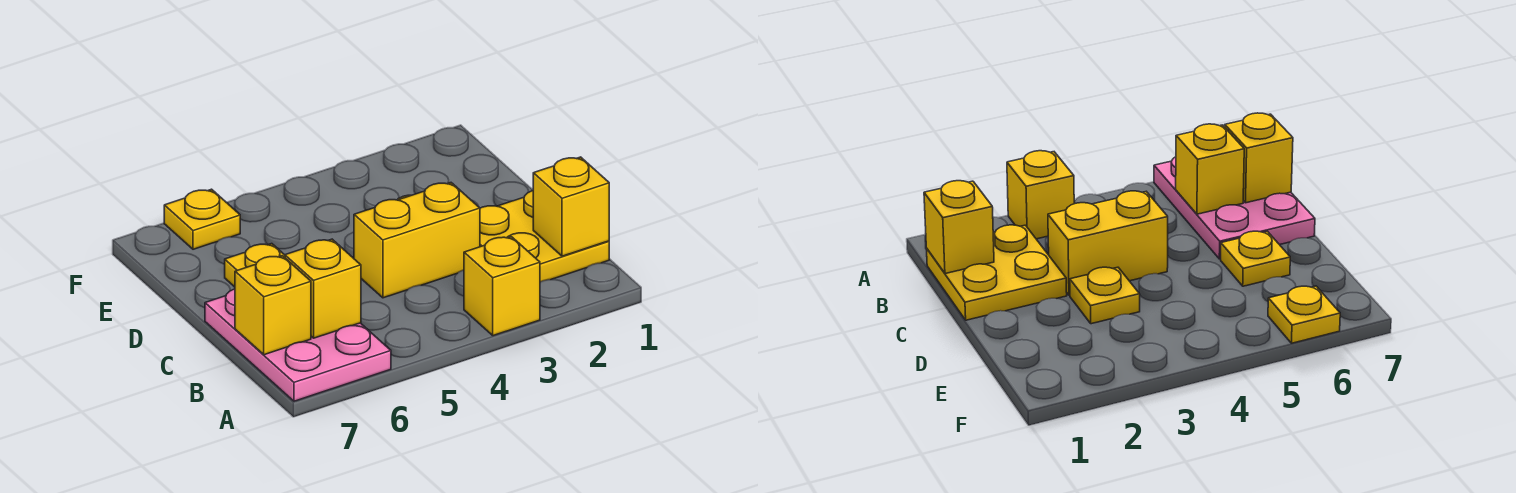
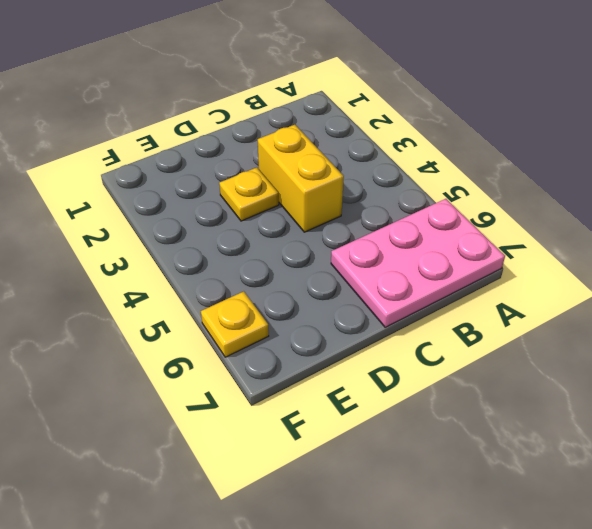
none -> yellow 1x1 brick [464,237,540,336]
none -> yellow 2x2 plate [480,191,609,282]

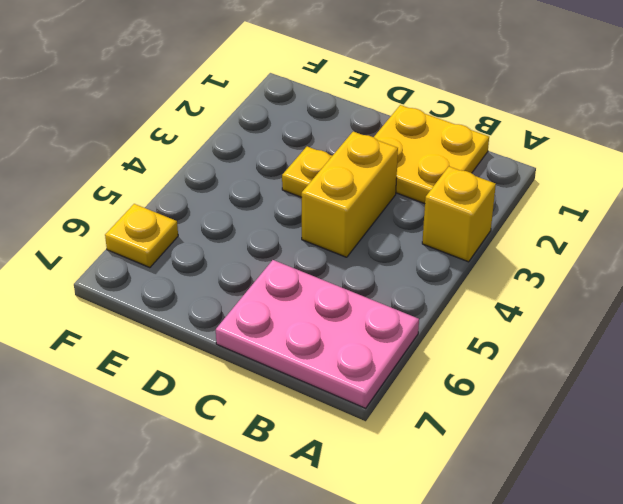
none -> yellow 1x1 plate [225,244,285,287]
none -> yellow 1x1 brick [533,157,609,256]

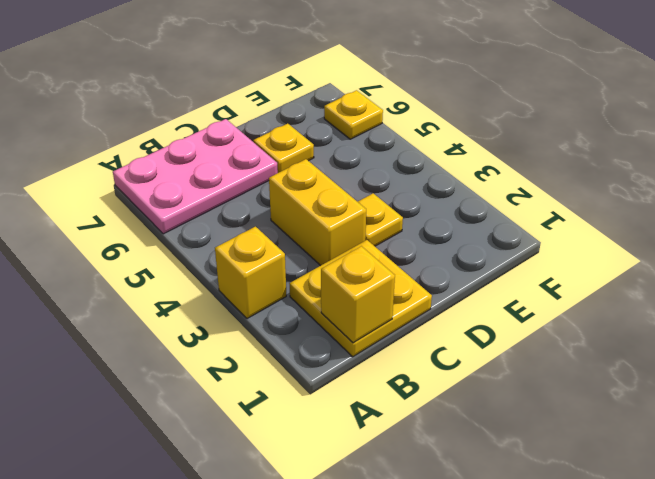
none -> yellow 1x1 brick [285,239,361,338]
none -> yellow 1x1 brick [235,256,311,355]

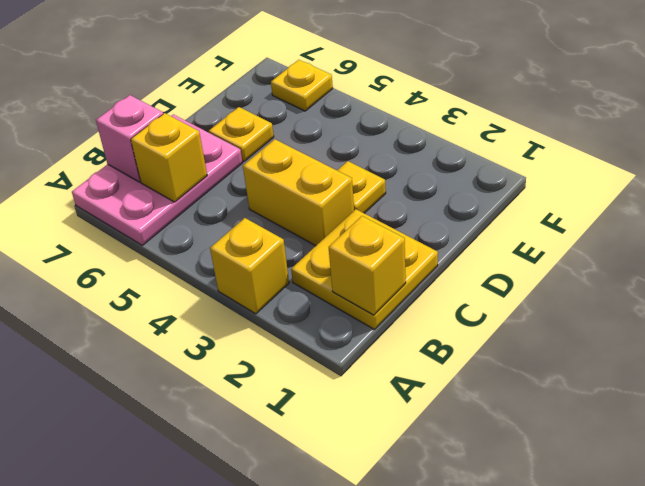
pink 1x1 brick [96,95,163,182] -> yellow 1x1 brick [235,256,311,355]

